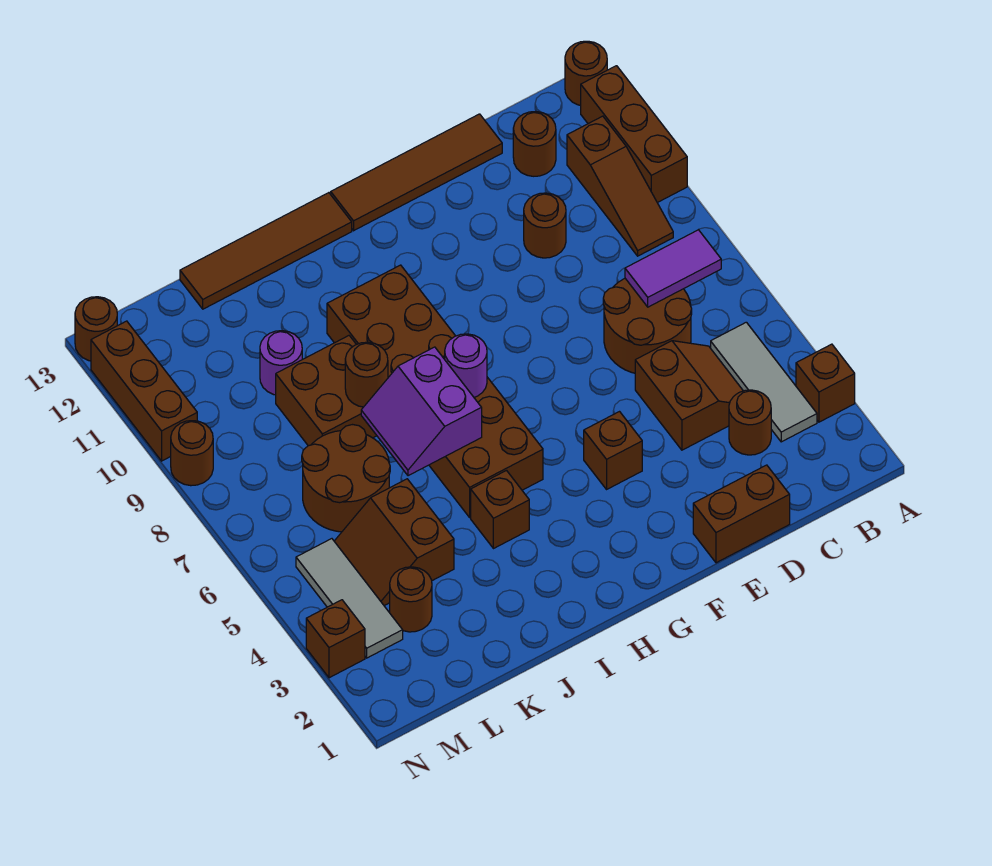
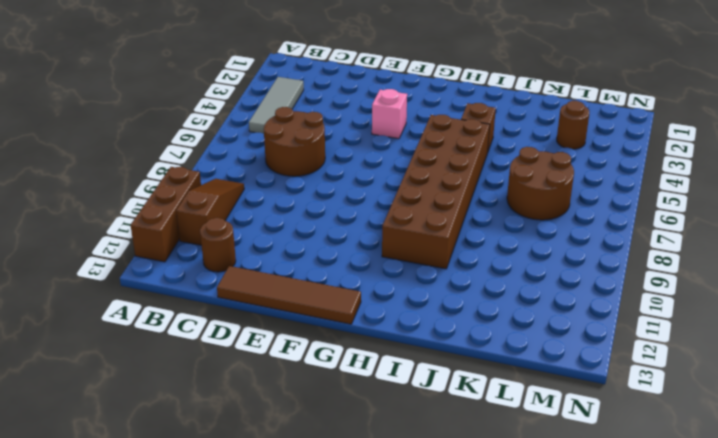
pink 1x1 brick [372,89,407,139] -> brown 1x1 brick [584,412,642,489]
none -> brown 1x1 brick [796,344,855,422]
none -> brown 1x1 round brick [565,41,607,105]
none -> brown 1x1 round brick [729,390,771,455]
none -> brown 2x2 slope [635,341,743,450]

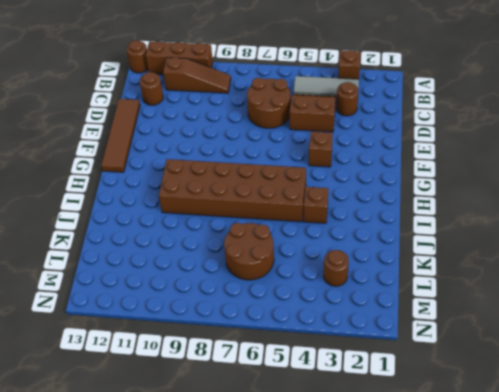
none -> brown 1x2 brick [693,465,790,563]
none -> brown 1x1 round brick [524,193,566,258]
none -> brown 1x4 tile [180,193,352,309]
none -> brown 2x2 brick [276,336,377,446]

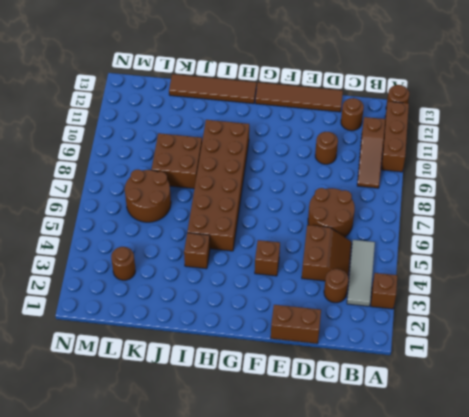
none -> brown 2x2 slope [334,479,454,606]
none -> purple 1x1 round brick [260,331,302,395]
none -> grey 1x3 tile [296,539,403,658]
none -> brown 1x1 brick [306,600,365,678]

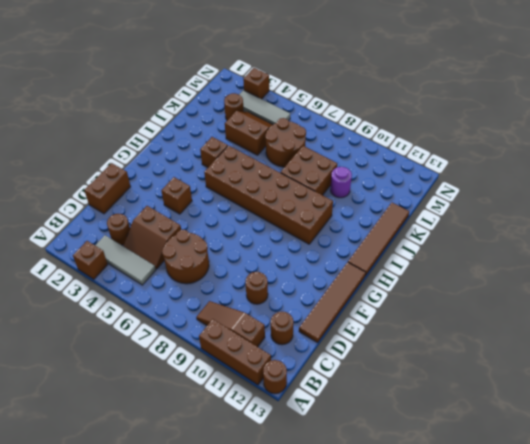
none -> brown 1x1 round brick [171,421,213,486]
none -> brown 1x3 brick [91,321,197,461]
none -> brown 1x1 round brick [75,297,117,361]
none -> purple 1x2 tile [625,230,721,307]

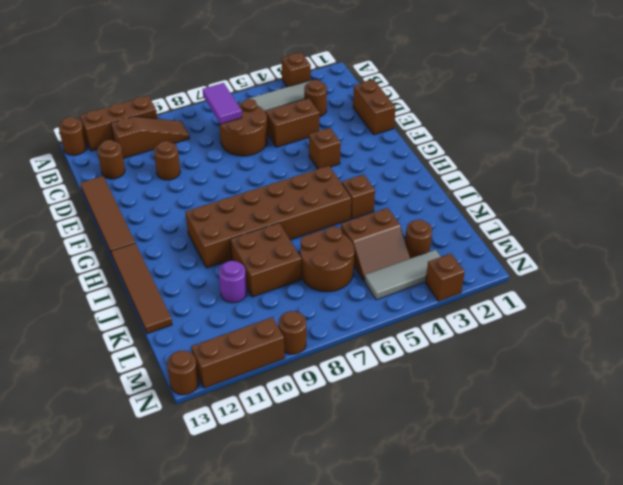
none -> purple 1x1 round brick [445,334,487,397]
none -> purple 2x2 slope [361,347,482,476]
none -> brown 1x1 round brick [345,342,388,407]

